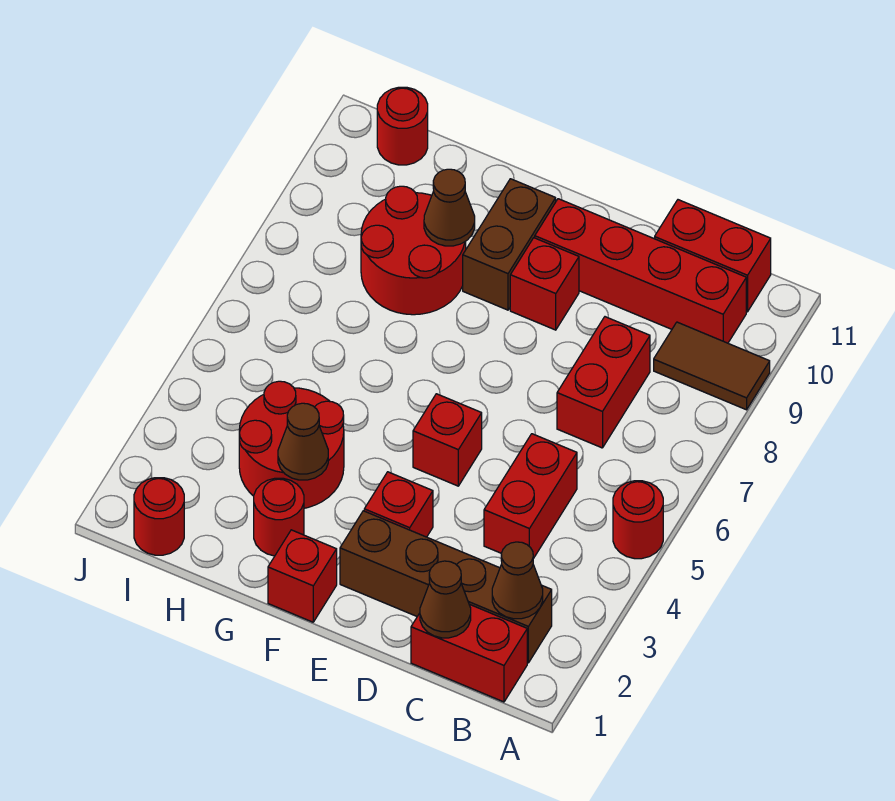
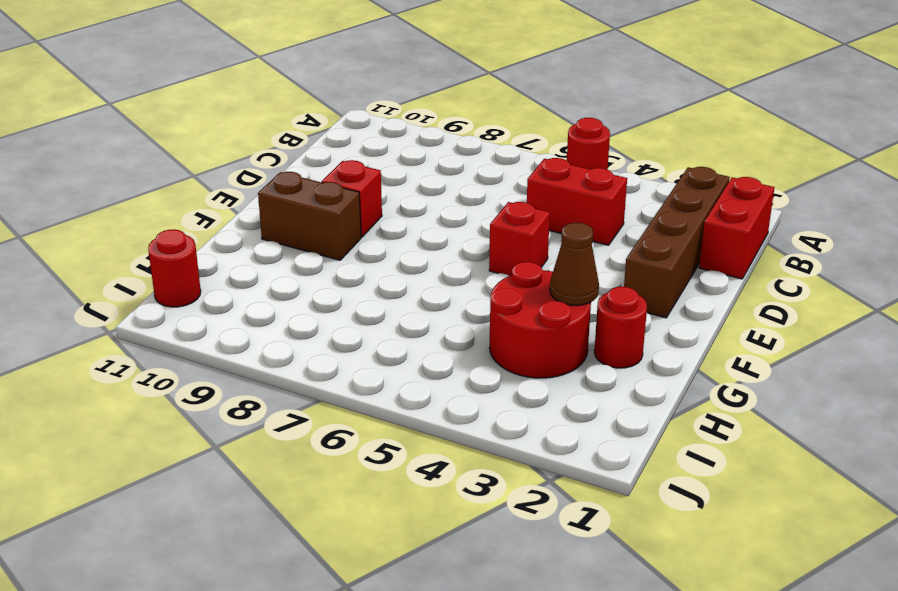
none -> brown 1x2 tile [654,322,770,410]
none -> red 1x4 brick [535,199,746,343]
none -> red 1x2 brick [655,200,771,312]

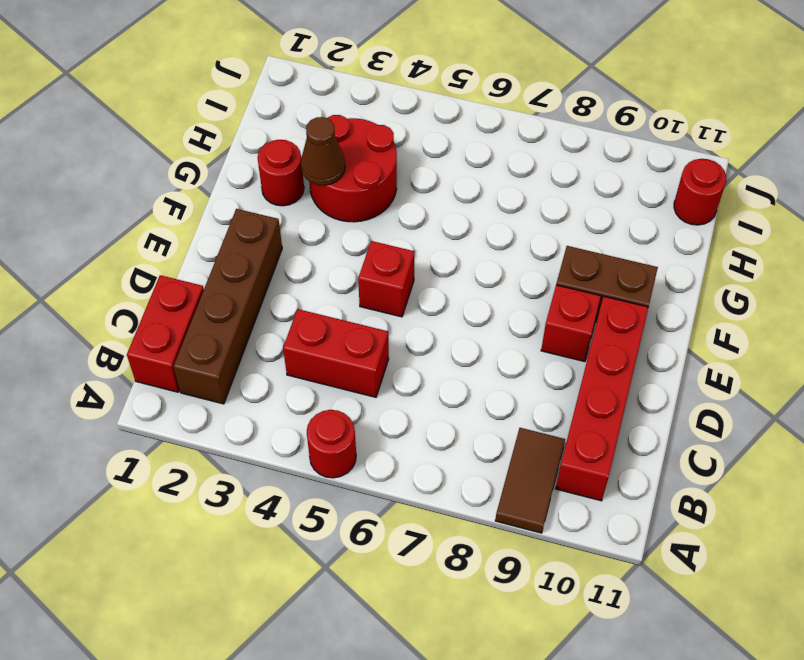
none -> red 1x2 brick [655,200,771,312]
none -> red 1x2 brick [557,317,650,448]
none -> red 1x1 brick [364,472,433,537]

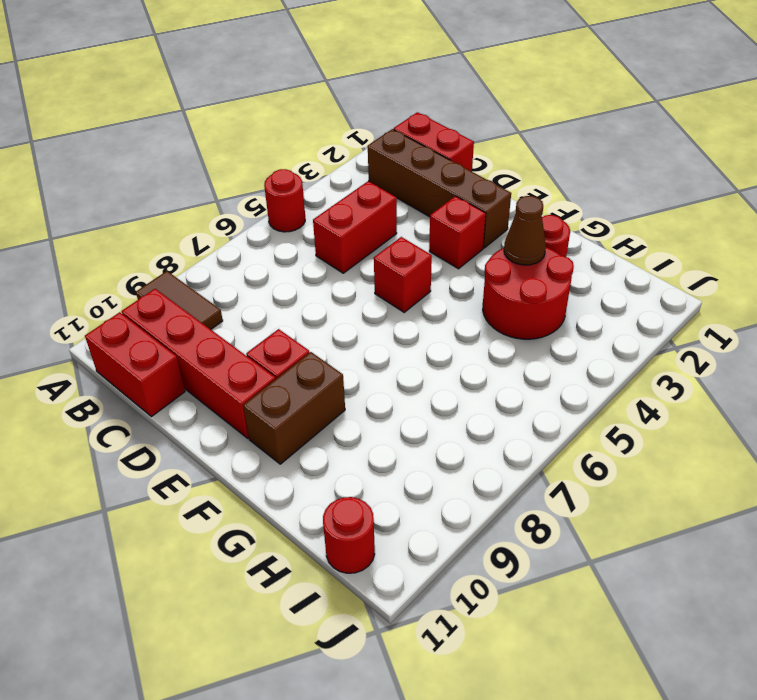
none -> red 1x2 brick [557,317,650,448]
none -> red 1x1 brick [268,530,337,622]
none -> red 2x2 round brick [361,186,466,315]

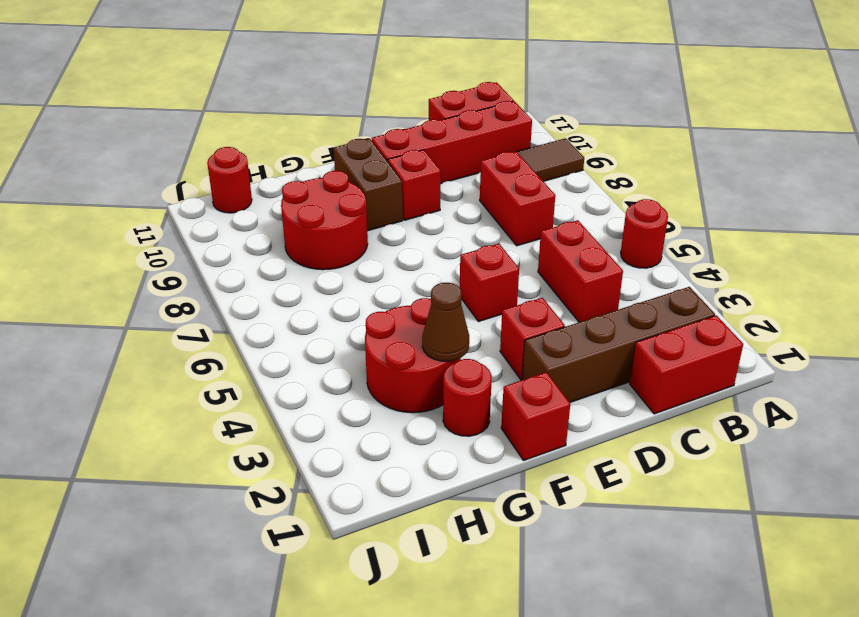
none -> red 1x1 round brick [134,478,184,555]
none -> brown 1x1 cone [492,542,543,619]
none -> brown 1x1 cone [420,561,471,638]

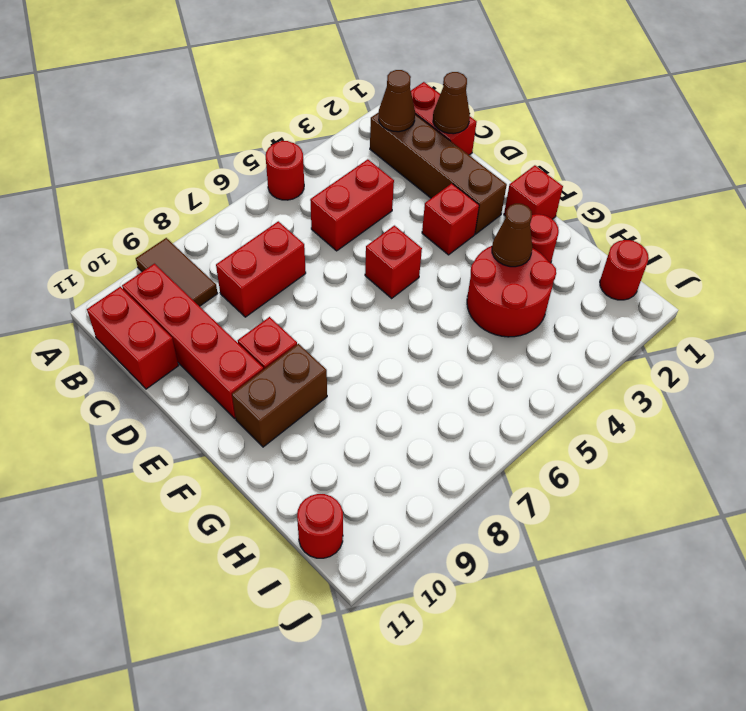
none -> red 2x2 round brick [361,186,466,315]
none -> brown 1x1 cone [424,169,475,246]

